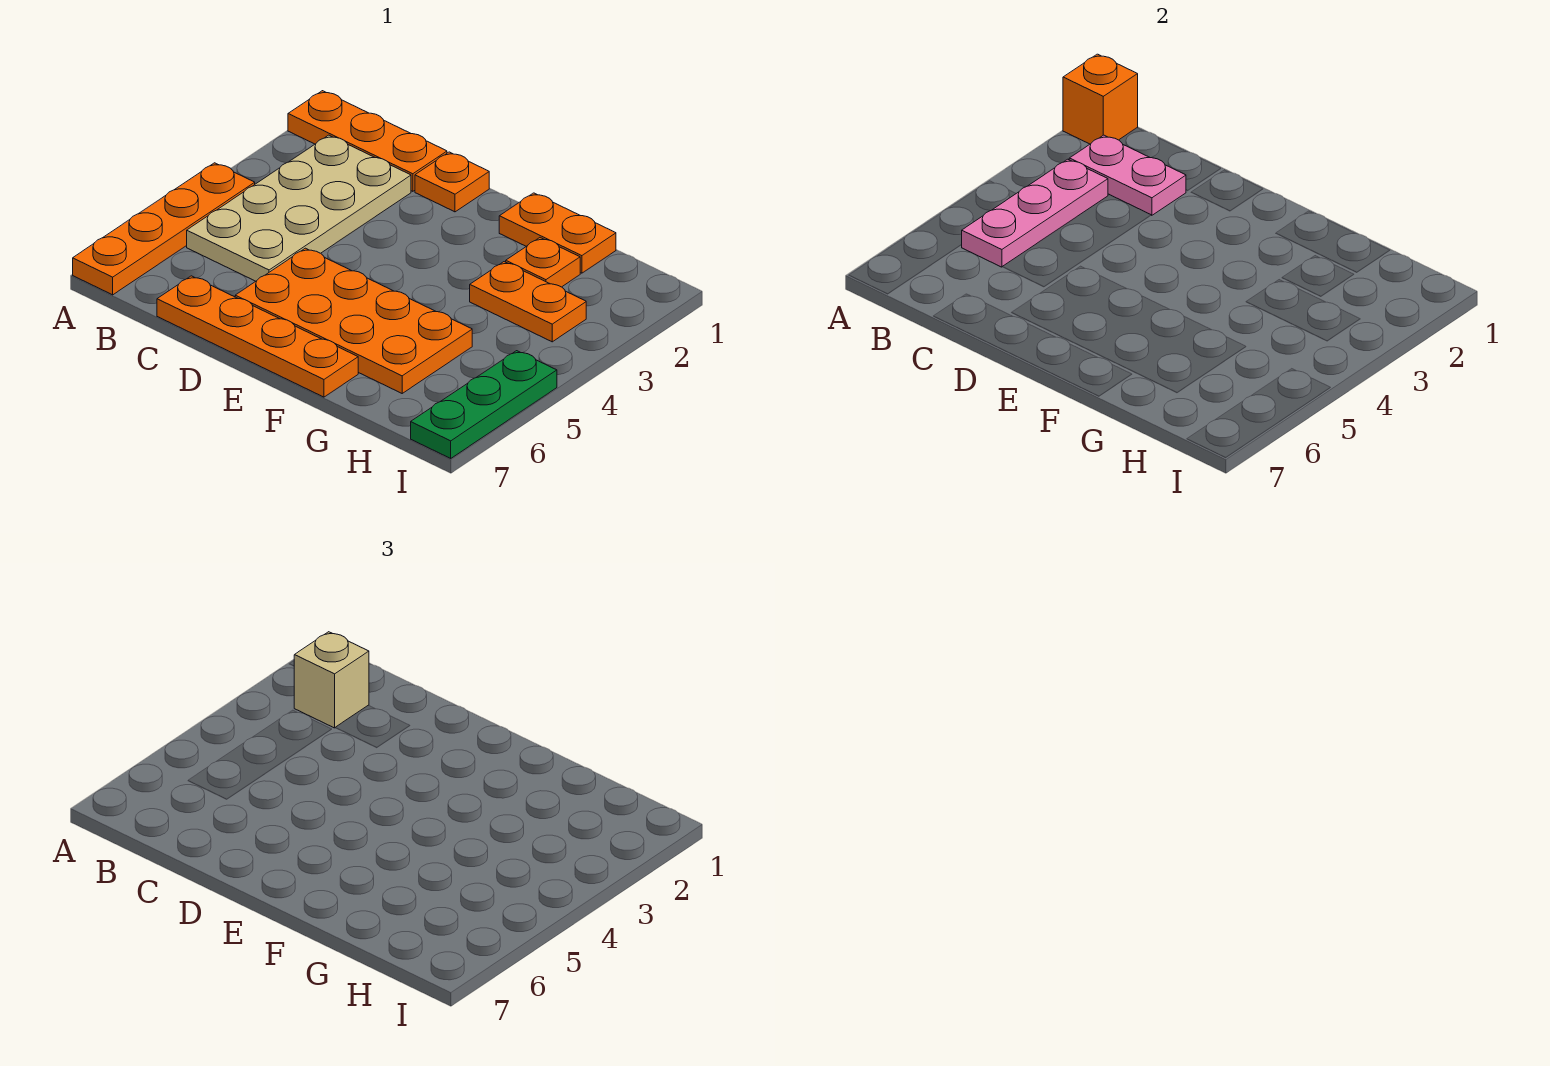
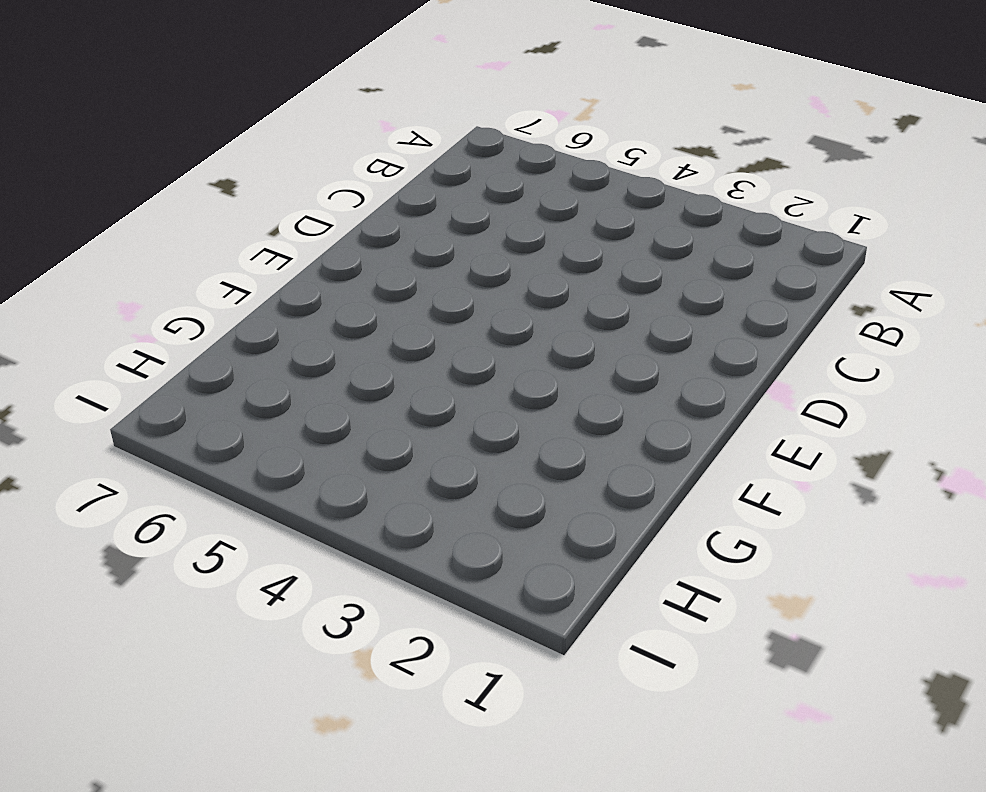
none -> orange 1x3 plate [288,91,447,191]
none -> orange 1x4 plate [73,163,255,295]
none -> tan 2x4 plate [187,135,411,281]

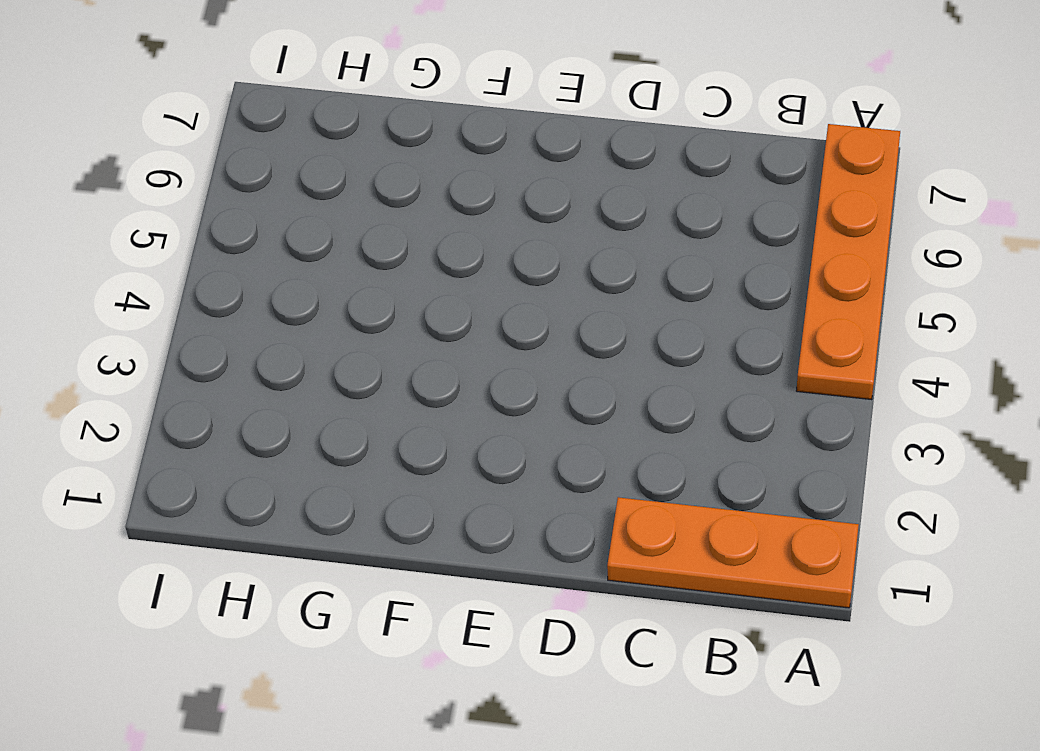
none -> tan 2x4 plate [187,135,411,281]
none -> orange 1x4 plate [157,276,358,397]
none -> orange 1x1 plate [415,152,489,212]

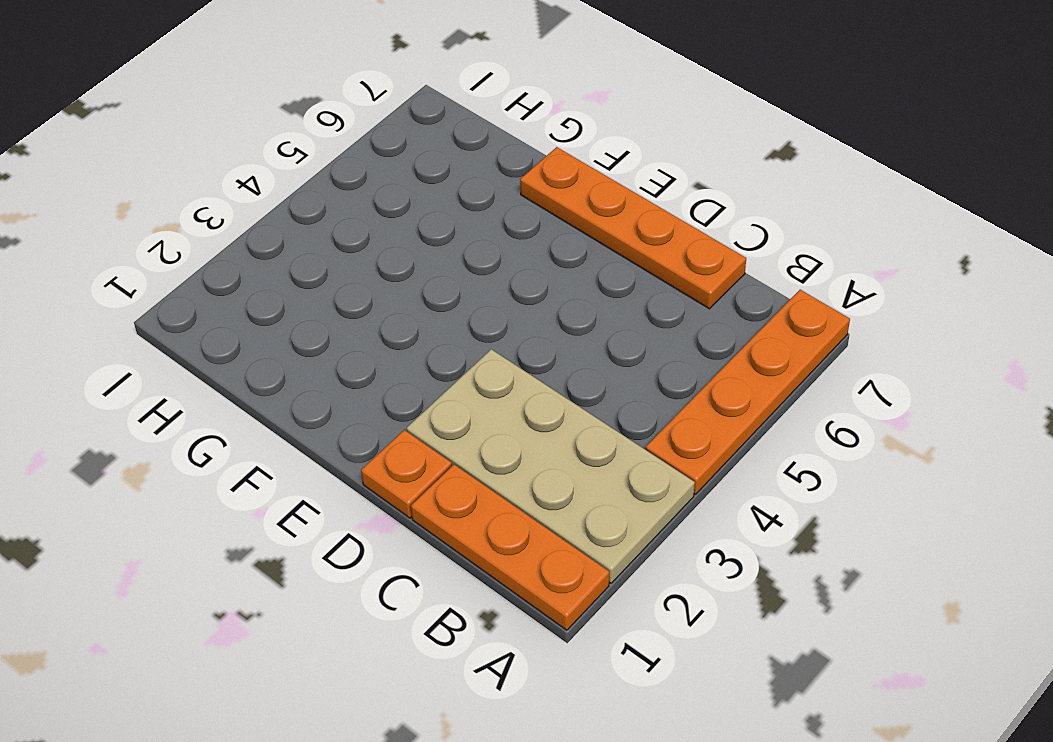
tan 2x4 plate [406,349,695,583] -> tan 2x4 plate turned to [187,135,411,281]
none -> orange 2x4 plate [235,248,472,393]
none -> orange 1x2 plate [499,193,616,273]
none -> orange 1x1 plate [506,238,580,287]

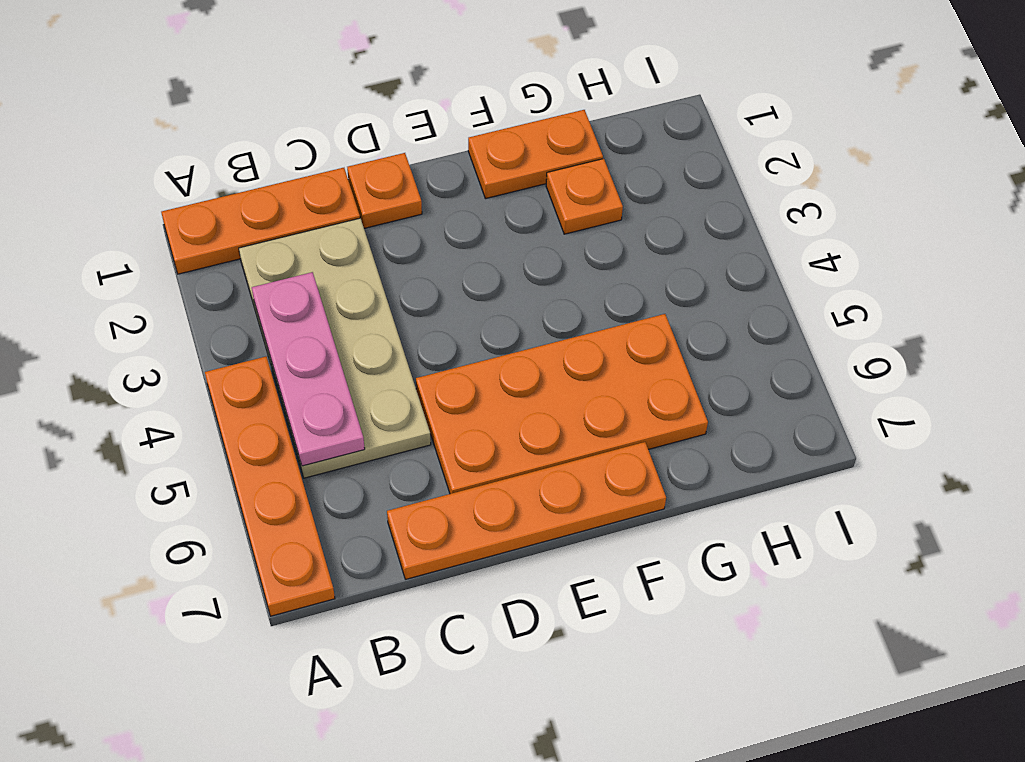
none -> orange 1x2 plate [470,262,586,342]
none -> green 1x3 plate [411,351,557,458]
none -> orange 1x1 brick [1063,54,1138,144]

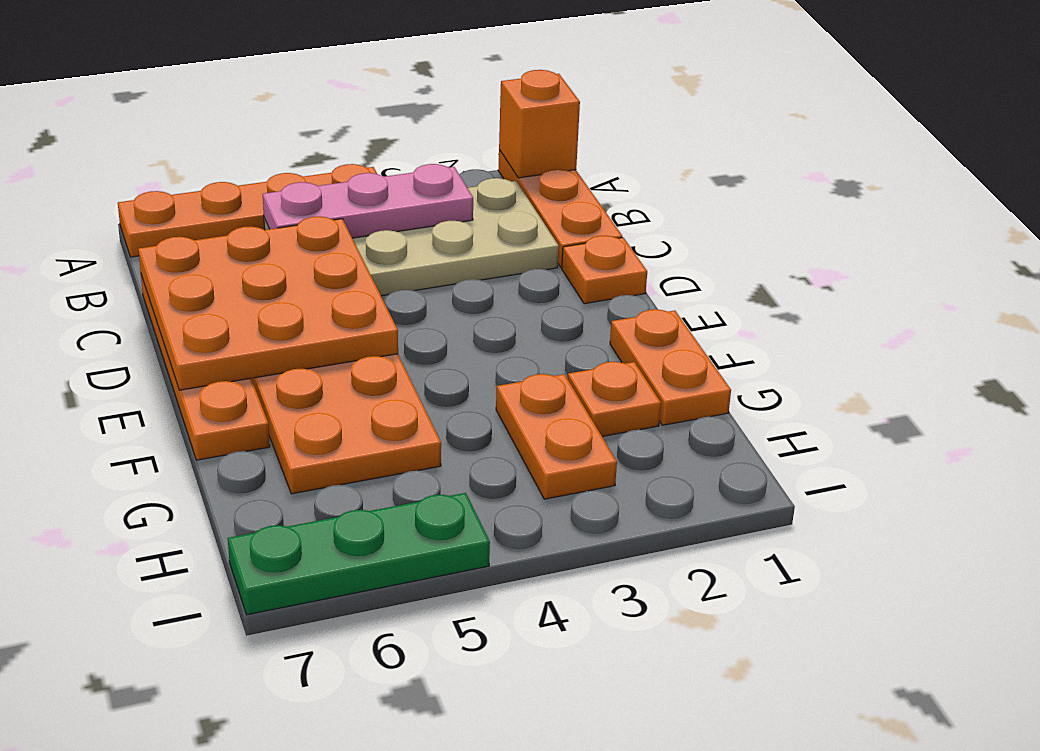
orange 3x3 plate [138,216,398,390] -> none
none -> pink 1x2 plate [1069,135,1186,215]
none -> tan 1x1 brick [294,632,369,728]

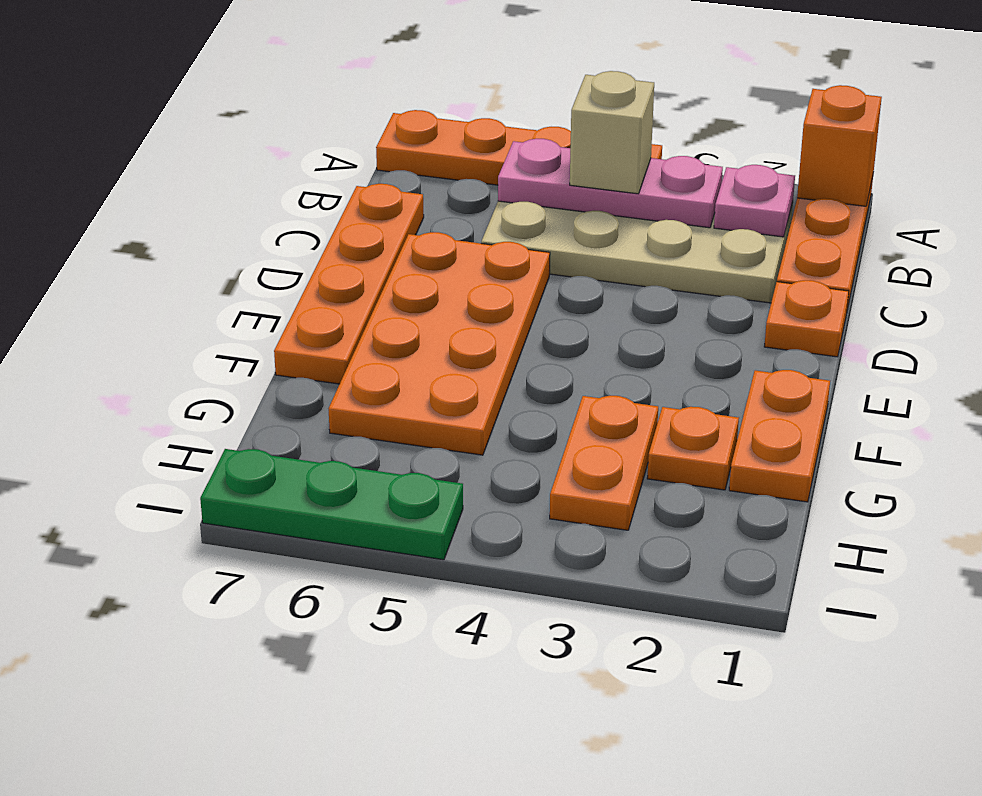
pink 1x1 plate [714,165,795,237] -> pink 1x2 plate [1069,135,1186,215]
tan 1x1 brick [570,71,654,194] -> tan 1x1 brick moved to [294,632,369,728]

